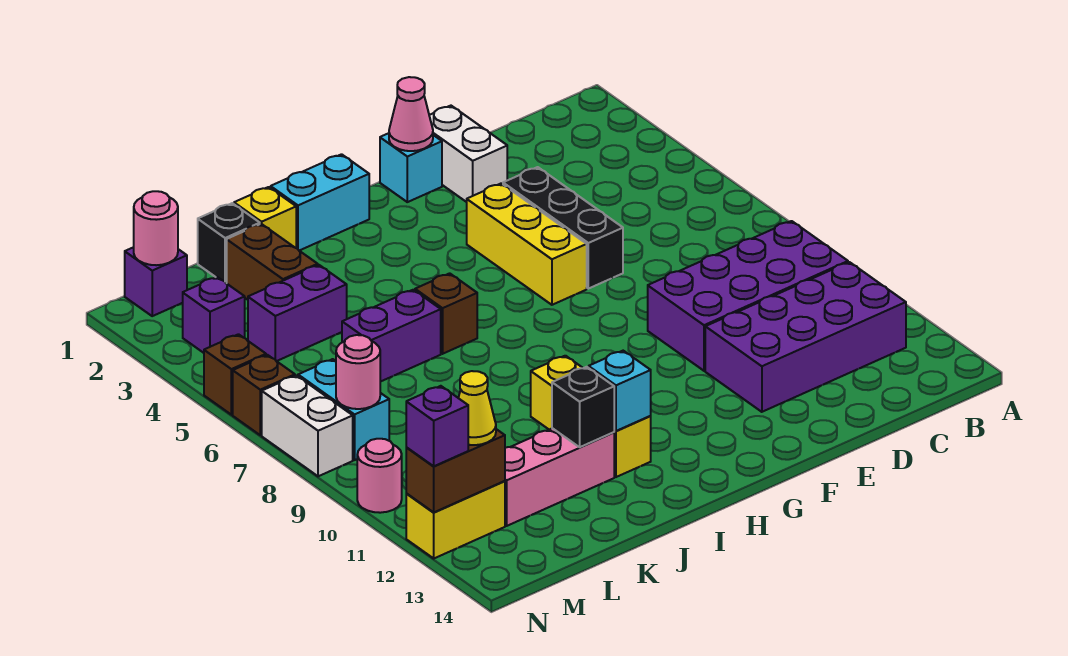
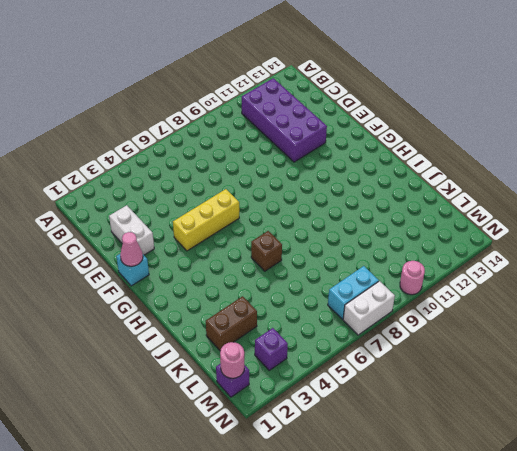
white 1x2 brick [109,205,154,255] -> white 1x2 brick turned to [429,106,507,202]
none -> purple 2x4 brick [648,221,848,371]
none -> black 1x3 brick [503,167,623,289]
none -> cyan 1x2 brick [271,154,369,251]
none -> yellow 1x3 brick [531,356,651,477]

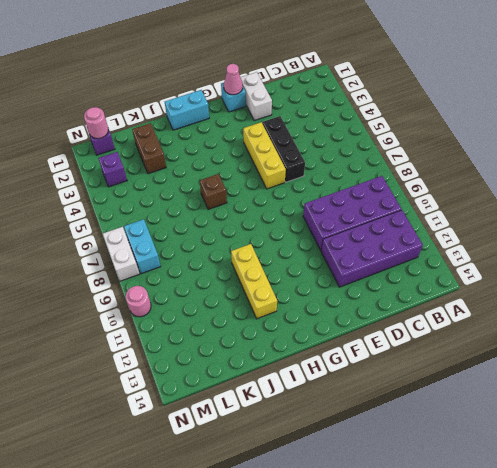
none -> yellow 1x1 brick [234,187,296,248]
none -> purple 1x2 brick [342,290,441,382]
none -> pink 1x3 brick [505,428,614,526]
none -> black 1x1 brick [198,203,260,283]

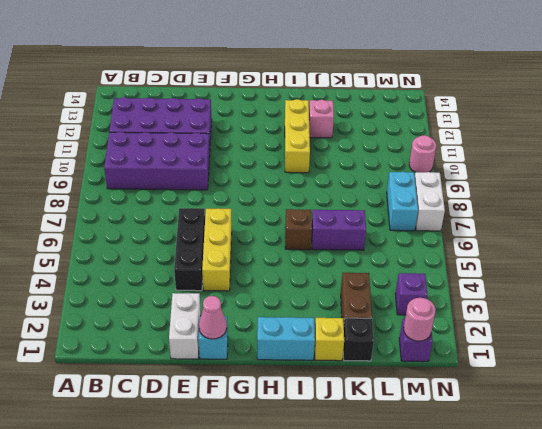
pink 1x1 brick [309,100,334,138] -> pink 1x3 brick [505,428,614,526]
none -> purple 1x2 brick [248,265,347,361]
none -> yellow 1x2 brick [406,481,505,558]
none -> brown 1x1 brick [204,334,266,415]
none -> brown 1x1 brick [233,355,295,435]

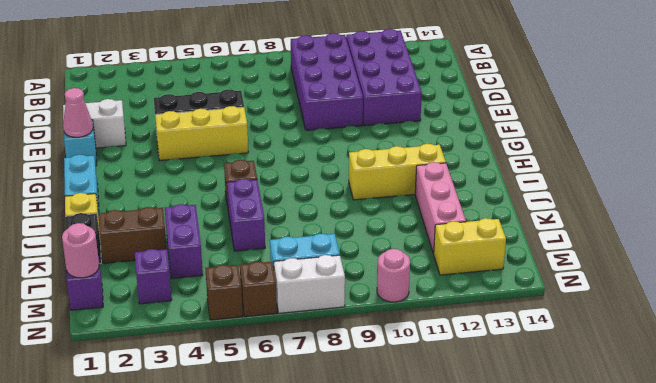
yellow 1x2 brick [434,218,506,275] -> yellow 1x2 brick turned to [406,481,505,558]
none -> cyan 1x1 brick [589,351,651,431]
none -> black 1x1 brick [552,367,614,447]
none -> pink 1x1 round brick [336,335,380,409]
none -> brown 1x2 brick [406,429,505,512]

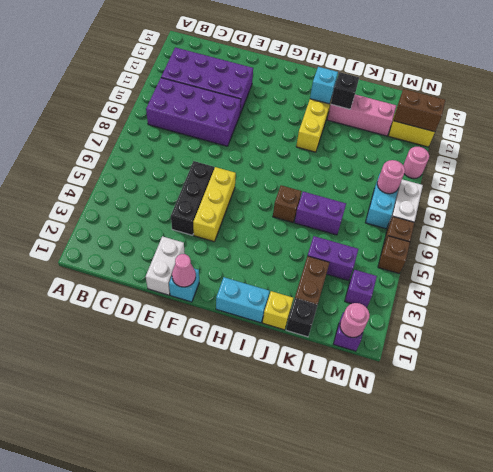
none -> yellow 1x1 cone [459,371,496,445]
none -> purple 1x1 brick [406,386,468,466]

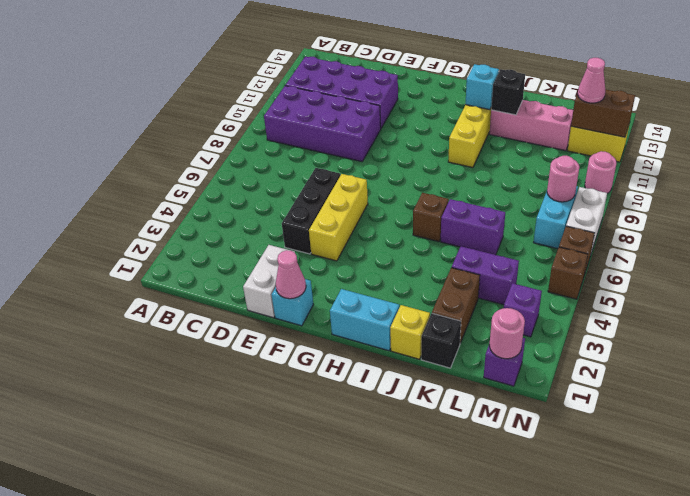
pink 1x1 cone [578,58,605,103] -> yellow 1x1 cone [459,371,496,445]
none -> purple 1x1 brick [406,386,468,466]

